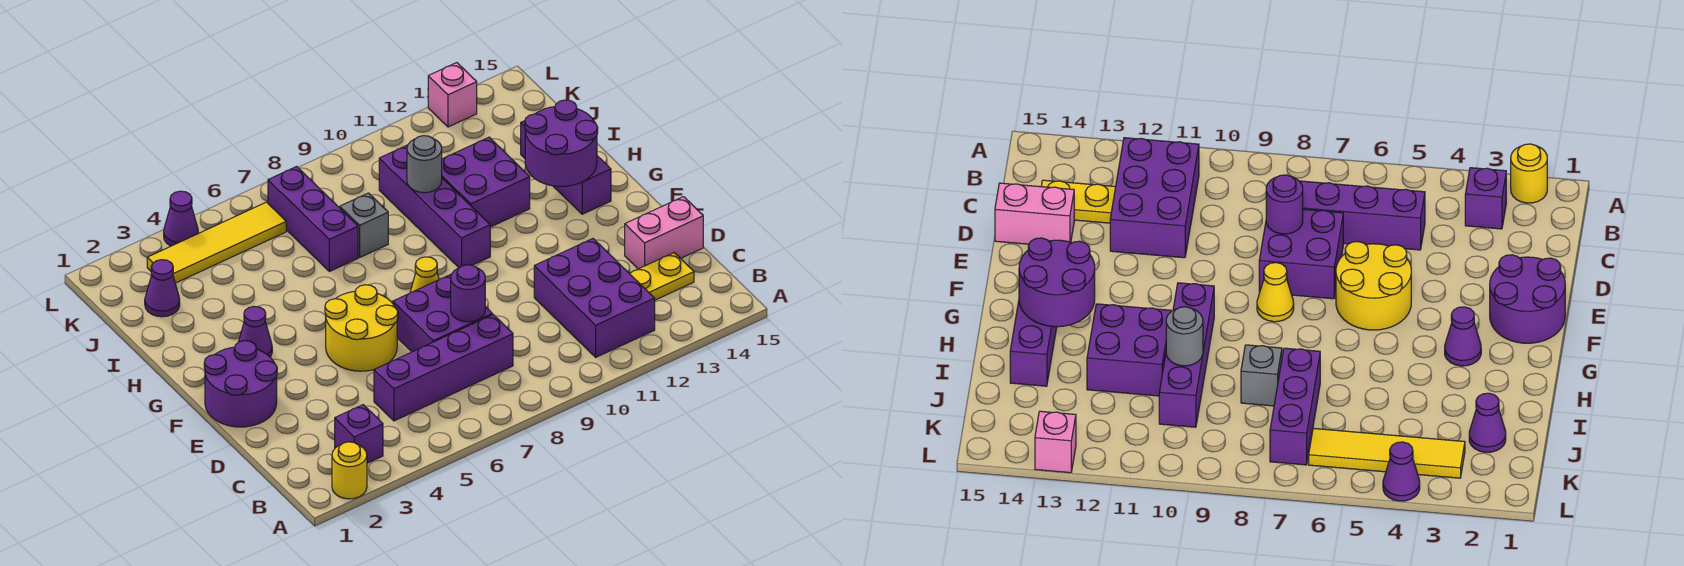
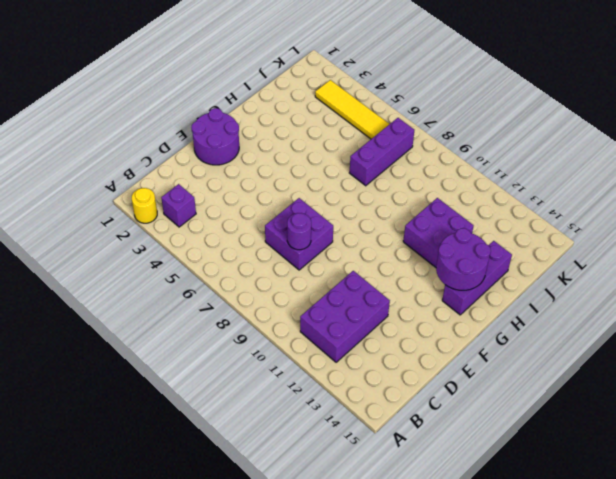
none -> purple 1x4 brick [374,315,513,421]
none -> yellow 1x2 plate [629,253,694,300]
none -> pink 1x2 brick [625,197,703,269]

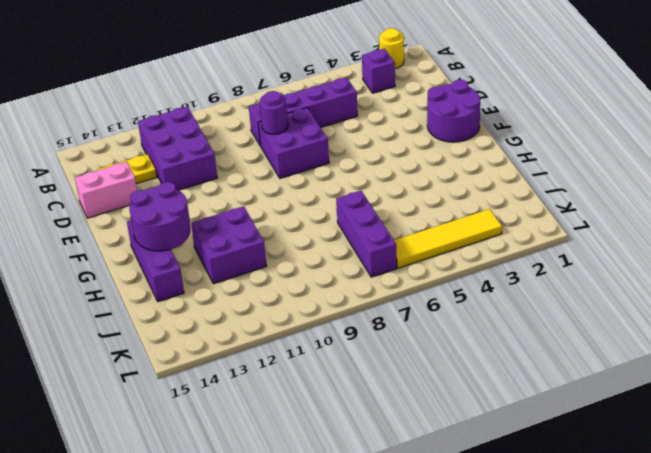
none -> yellow 2x2 round brick [325,285,398,371]
none -> yellow 1x1 cone [410,257,439,293]
none -> purple 1x1 cone [239,306,272,357]

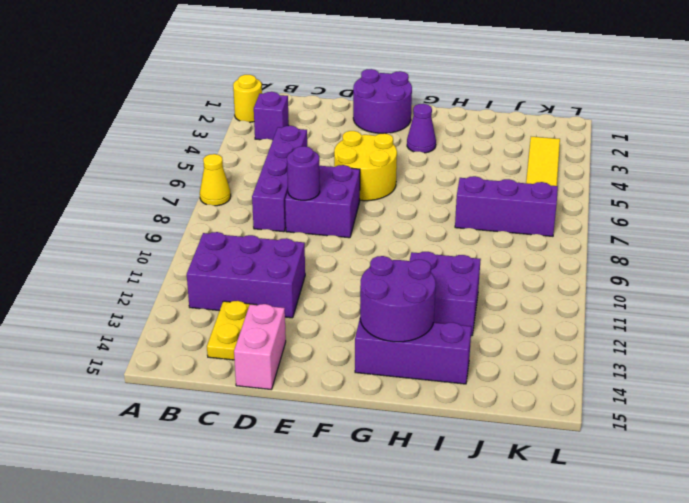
yellow 1x1 cone [200,154,231,206] -> yellow 1x1 cone moved to [410,257,439,293]
none -> purple 1x4 brick [379,145,490,268]
none -> grey 1x1 brick [340,193,388,257]
none -> purple 1x1 cone [145,260,180,317]

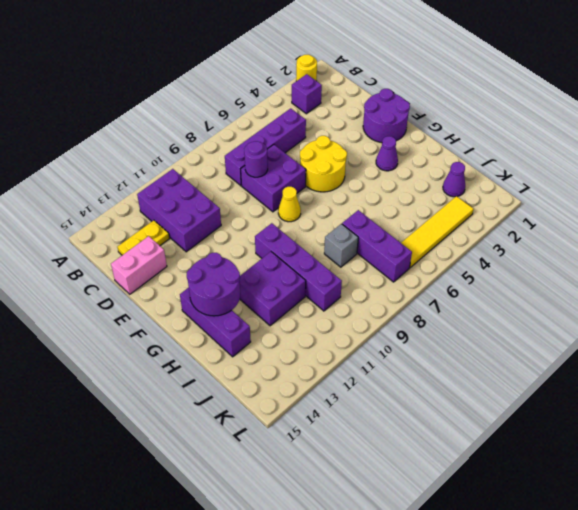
none -> purple 1x1 cone [164,191,198,246]
none -> pink 1x1 brick [428,63,477,127]
none -> grey 1x1 round brick [407,136,442,193]

